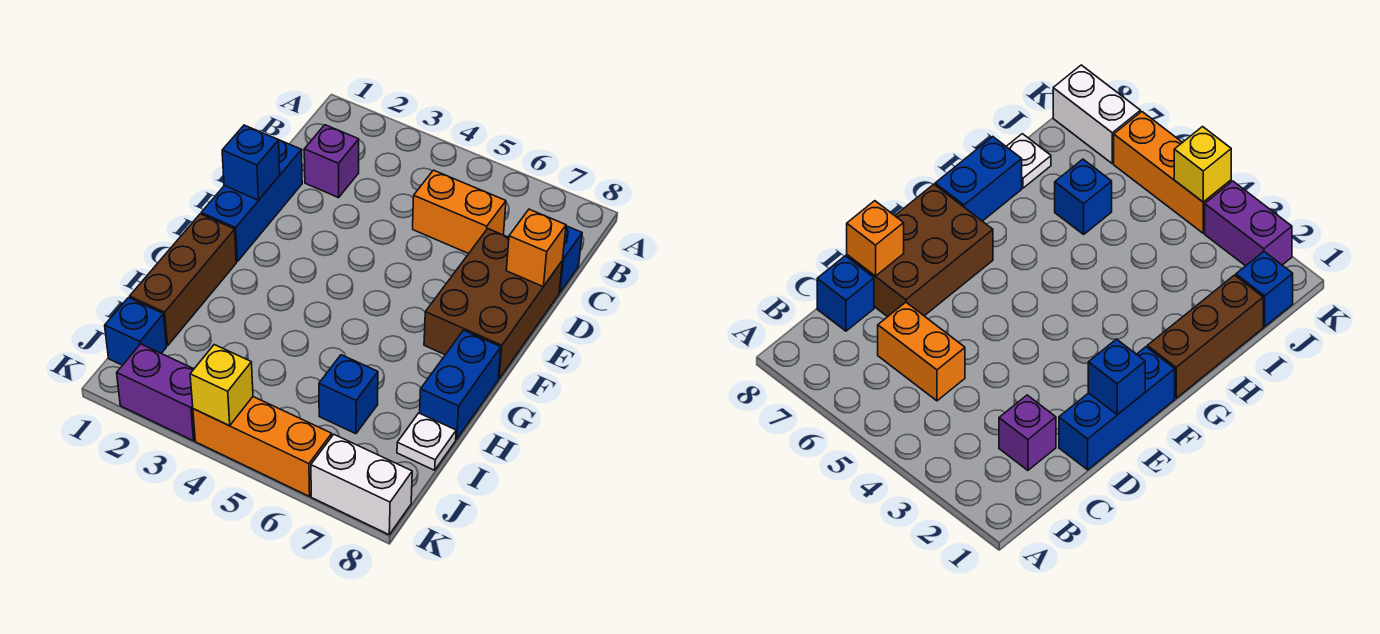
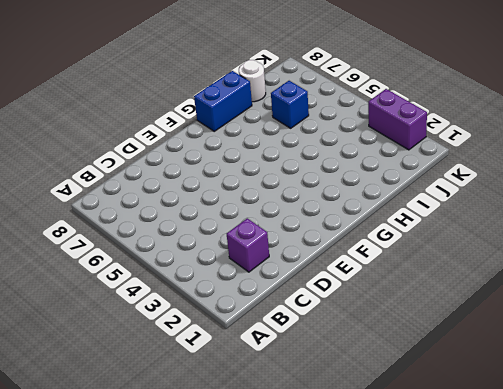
white 1x1 round brick [239,60,266,102] -> white 1x1 plate [397,413,456,470]
none -> orange 1x2 brick [413,170,506,254]
none -> blue 1x1 brick [559,226,582,293]
none -> blue 1x3 brick [201,140,302,261]

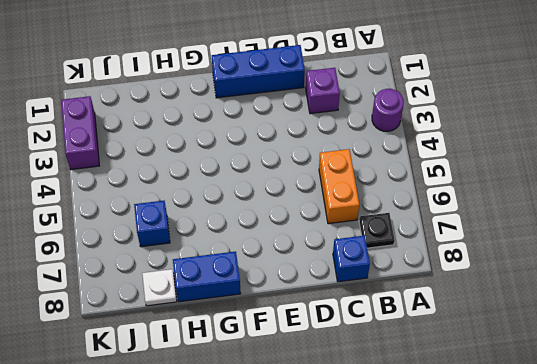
purple 1x1 round brick [372,89,404,131] -> none
black 1x1 plate [359,213,395,248] -> none
none -> brown 2x3 brick [424,229,562,379]
none -> brown 1x3 brick [130,214,236,346]
none -> blue 1x1 brick [105,298,166,365]

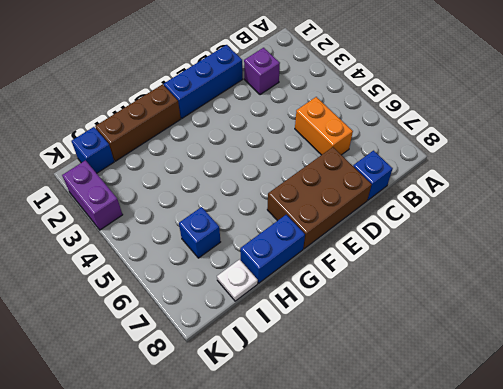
none -> orange 1x3 brick [193,397,332,496]
none -> white 1x2 brick [311,435,412,534]
none -> orange 1x1 brick [506,209,566,287]

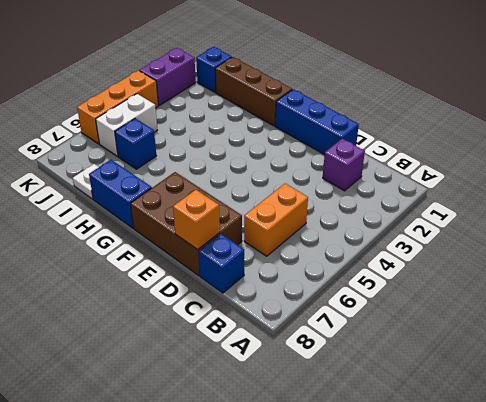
white 1x2 brick [96,94,157,156] -> white 1x2 brick moved to [311,435,412,534]
none -> blue 1x1 brick [222,125,280,200]
none -> yellow 1x1 brick [190,345,253,426]

